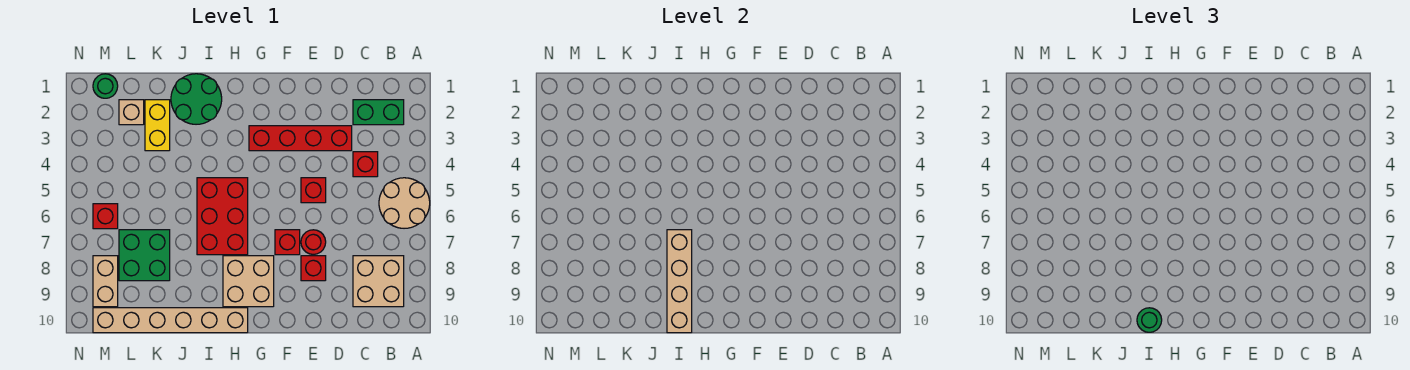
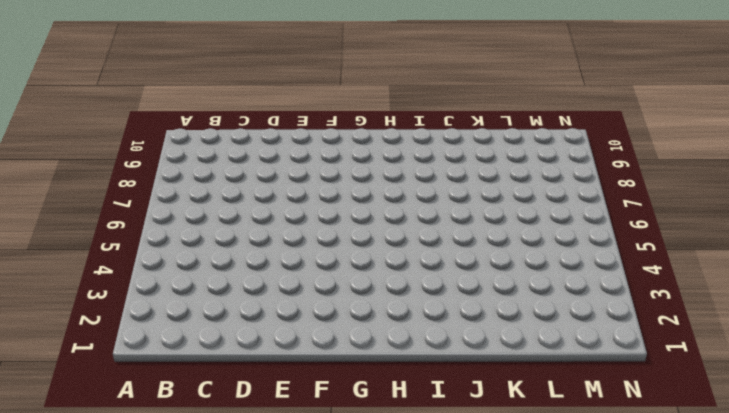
none -> tan 2x2 round brick [379,178,430,228]
none -> green 1x2 brick [353,100,404,125]
none -> tan 2x2 brick [353,256,404,307]

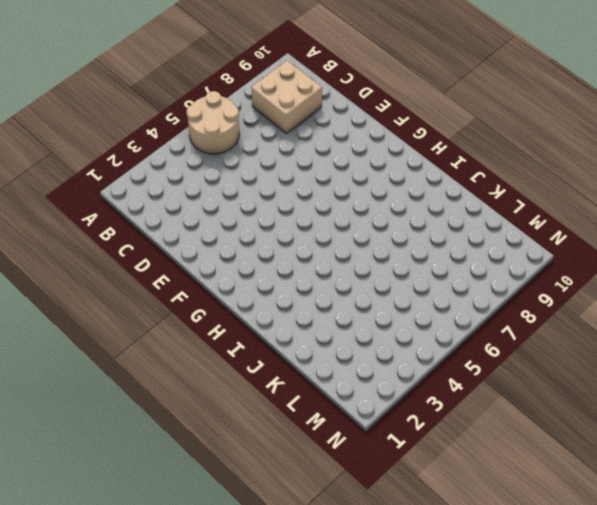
none -> green 1x2 brick [353,100,404,125]
none -> red 1x1 brick [353,152,378,177]
none -> red 1x4 brick [249,126,352,151]

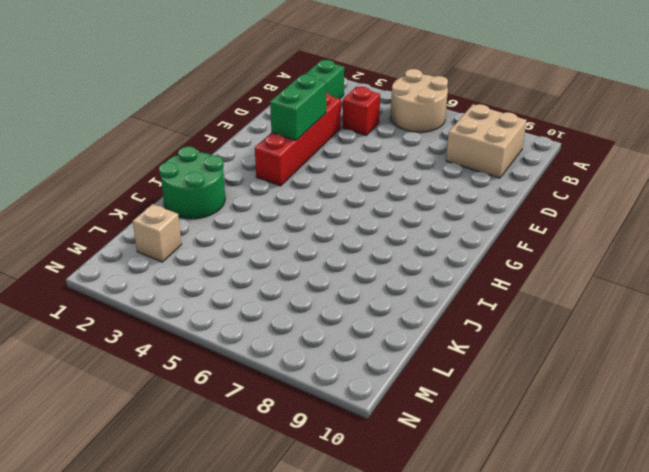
green 1x2 brick [270,74,326,140] -> none
none -> red 1x1 brick [301,178,326,203]
none -> red 1x1 round brick [301,230,326,254]
none -> red 1x1 brick [301,256,326,281]

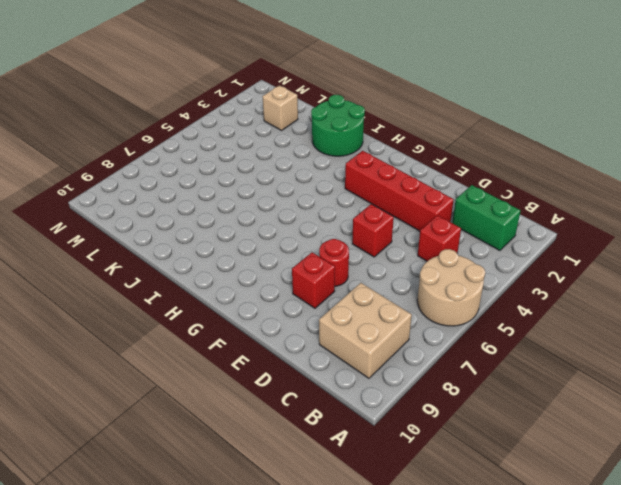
none -> red 1x1 brick [275,230,300,255]
none -> tan 2x2 brick [223,256,274,307]
none -> red 2x3 brick [197,178,248,255]

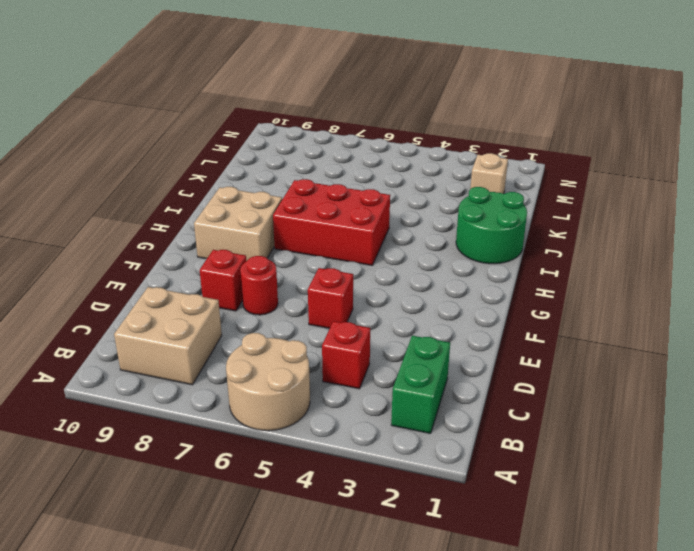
none -> red 1x4 brick [249,126,352,151]
none -> red 1x1 brick [275,230,300,255]
none -> tan 1x6 brick [93,308,248,333]

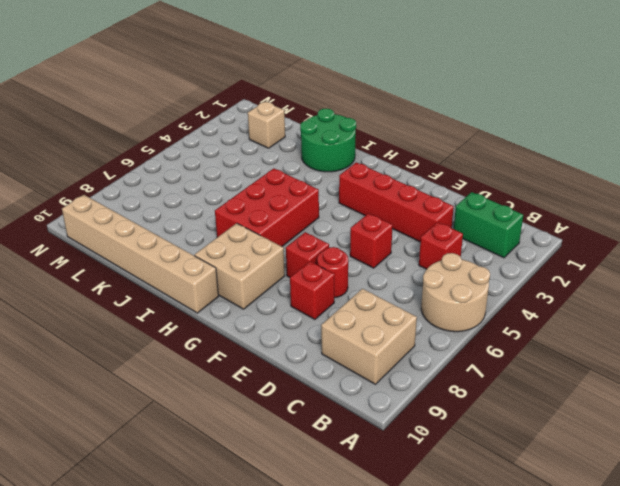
none -> yellow 1x2 brick [145,100,170,151]
none -> green 2x2 brick [119,230,170,281]
none -> green 1x1 round brick [93,74,118,98]

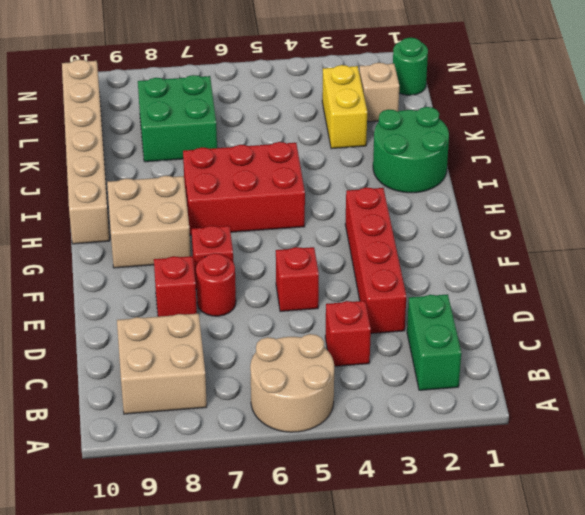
yellow 1x2 brick [322,65,367,149] -> yellow 1x2 brick turned to [145,100,170,151]
none -> red 1x1 brick [93,204,118,229]
none -> tan 1x2 brick [93,256,118,307]
none -> tan 1x4 brick [667,230,692,333]

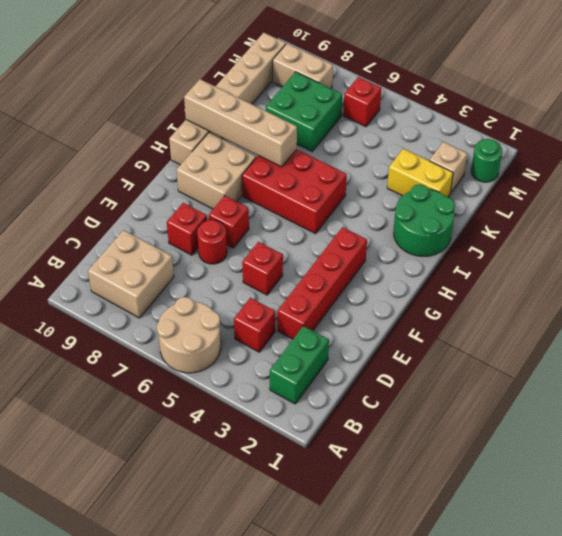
none -> green 1x1 round brick [1137,308,1162,332]

